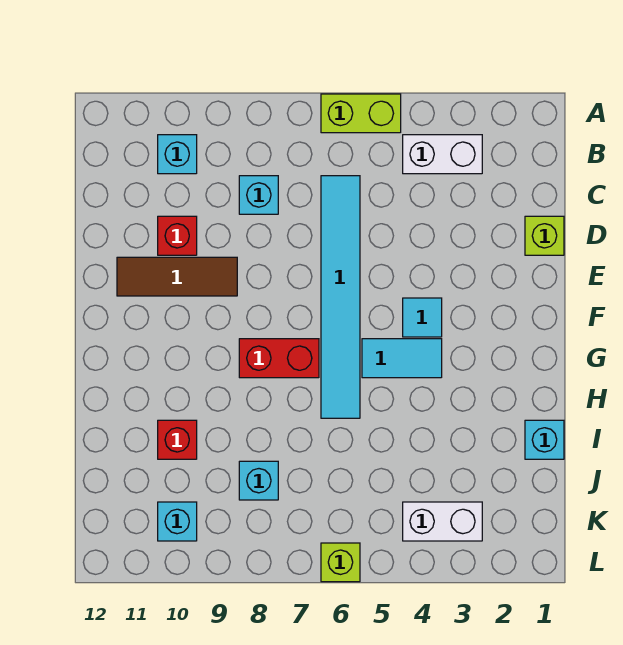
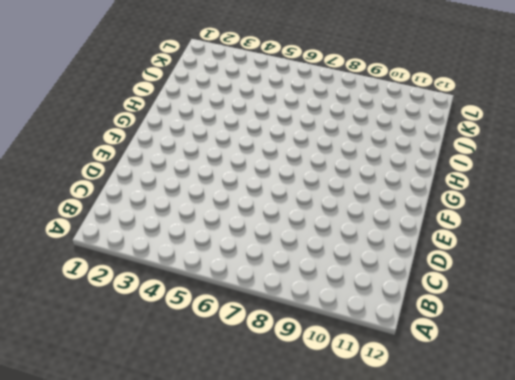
none -> lime 1x2 brick [321,94,401,133]
none -> white 1x2 brick [403,135,482,174]
none -> cyan 1x1 brick [158,135,197,174]

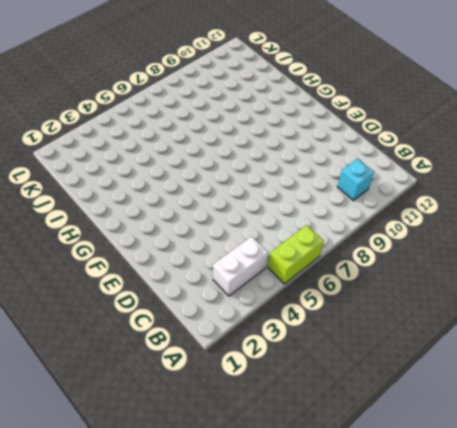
none -> cyan 1x6 tile [321,176,360,418]
none -> cyan 1x1 brick [239,176,278,214]
none -> lime 1x1 brick [525,216,564,255]

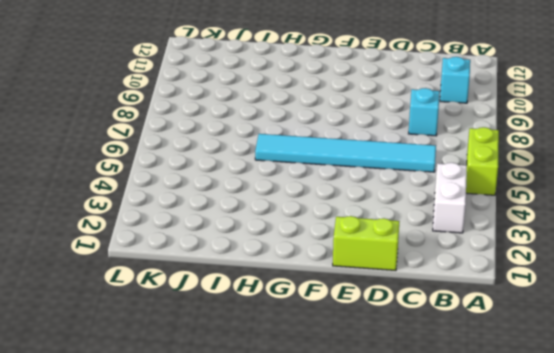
lime 1x2 brick [333,216,399,270] -> lime 1x1 brick [525,216,564,255]
none -> red 1x1 brick [158,216,197,255]
none -> brown 1x3 tile [117,257,237,296]
none -> cyan 1x1 tile [403,298,442,337]

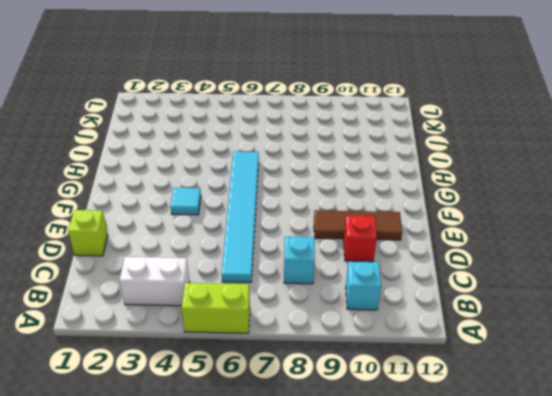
none -> cyan 1x2 tile [362,339,442,378]
none -> red 1x2 brick [239,339,319,378]
none -> cyan 1x1 brick [525,420,564,459]

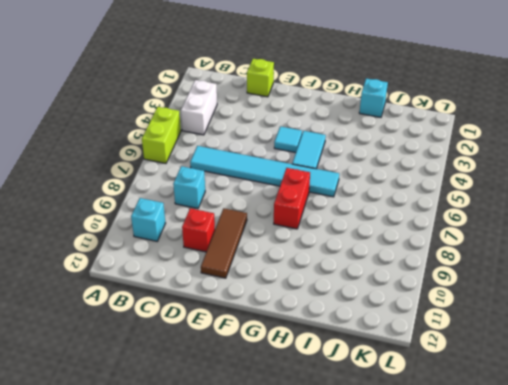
none -> red 1x1 brick [158,420,197,459]
none -> cyan 1x1 brick [239,461,278,500]
none -> white 1x2 brick [403,502,482,541]

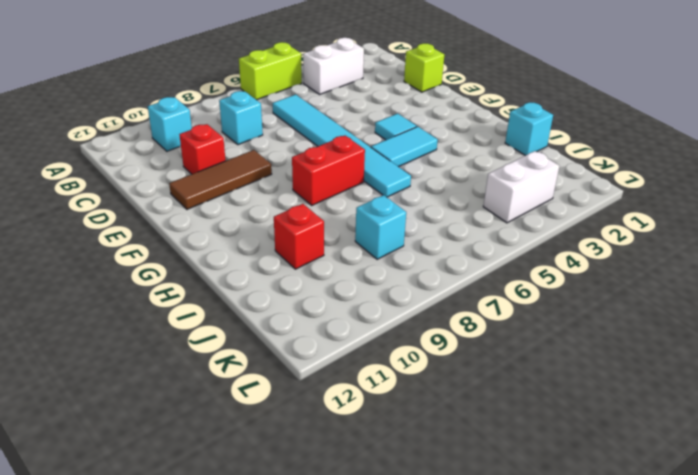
none -> cyan 1x1 brick [158,502,197,541]
none -> lime 1x1 brick [321,543,360,582]

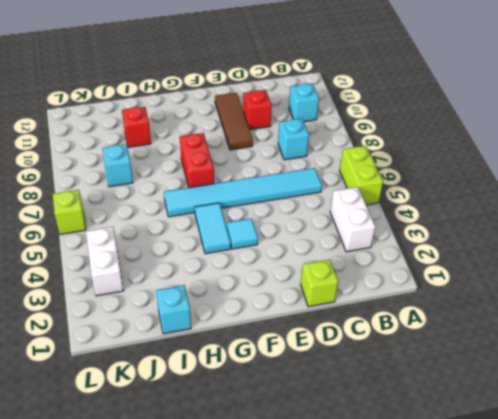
none -> cyan 1x1 brick [158,502,197,541]

